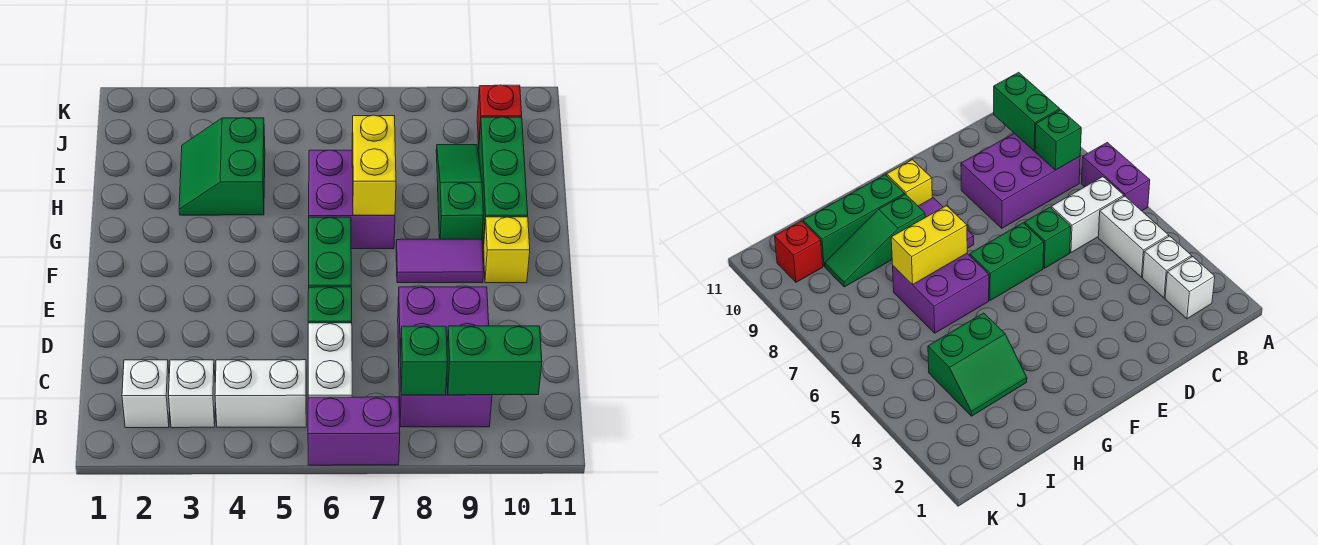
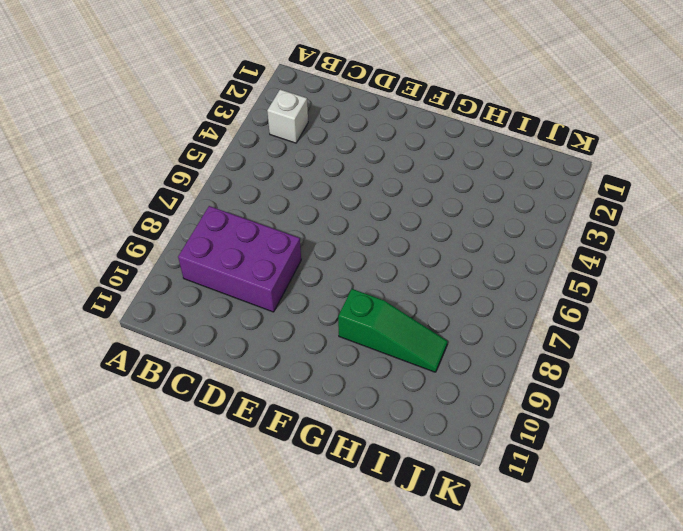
none -> purple 1x2 brick [308,397,400,465]
none -> white 1x1 brick [122,360,170,428]
none -> white 1x2 brick [215,360,306,427]

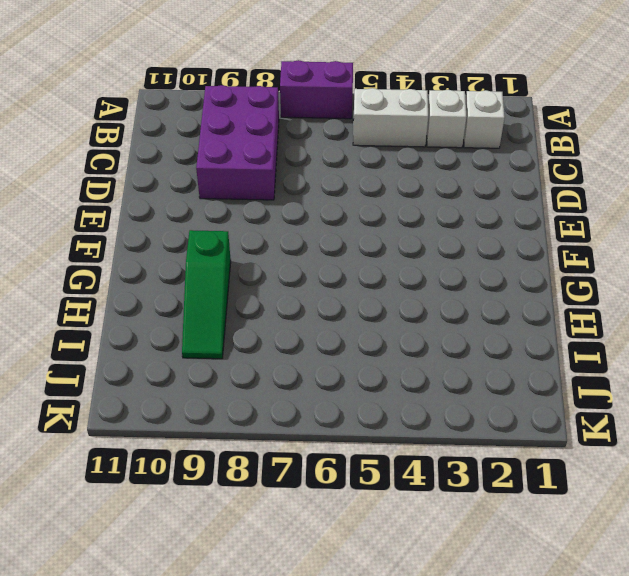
none -> white 1x2 brick [308,323,352,397]
none -> green 1x1 brick [308,287,352,323]
none -> green 1x2 brick [309,217,351,287]

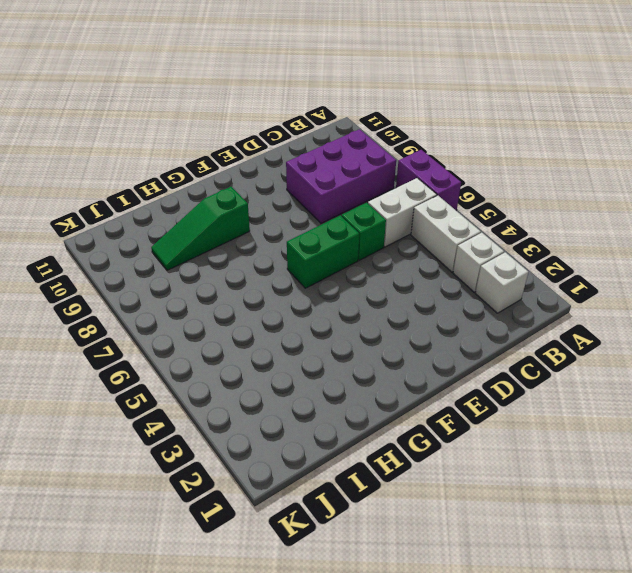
none -> purple 1x2 tile [396,239,484,283]
none -> yellow 1x1 brick [483,217,530,283]
none -> purple 2x2 brick [309,150,395,249]

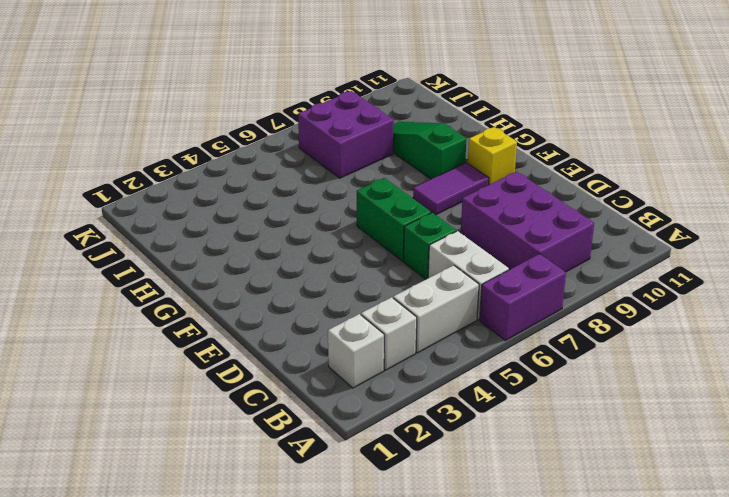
purple 2x2 brick [298,91,394,178] -> purple 2x2 brick moved to [309,150,395,249]
none -> green 1x3 brick [479,117,528,248]
none -> green 2x2 slope [179,118,265,215]
none -> red 1x1 brick [477,85,522,145]

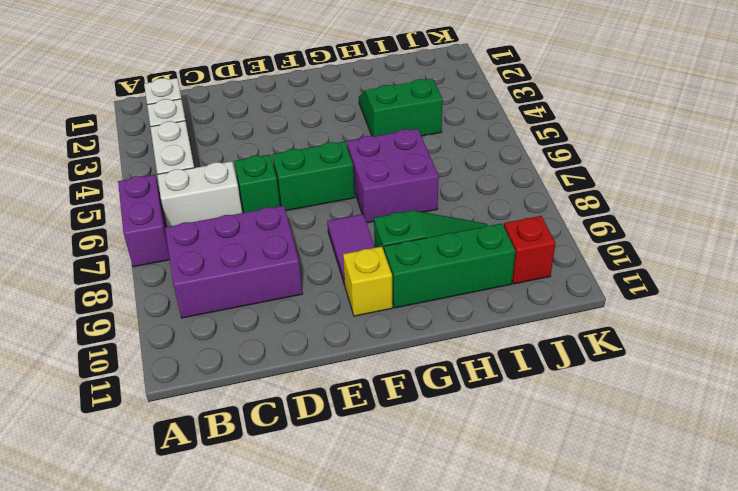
none -> green 1x1 brick [400,326,447,395]
none -> green 1x2 brick [447,326,542,395]
none -> yellow 1x2 brick [352,115,396,215]

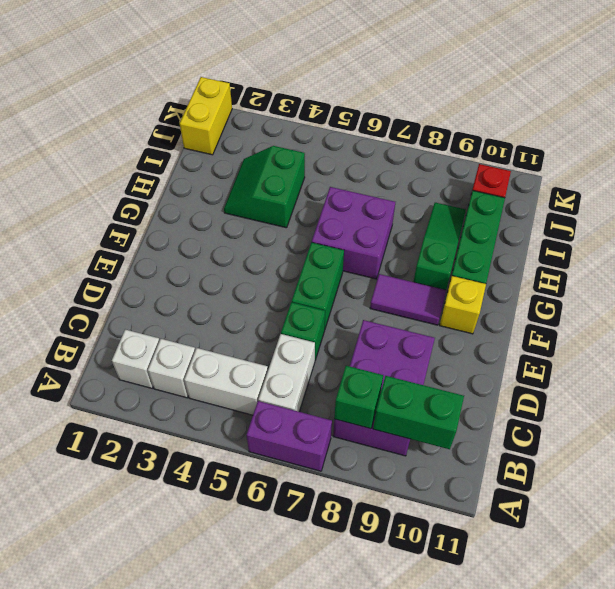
yellow 1x2 brick [180,77,232,155] -> yellow 1x2 brick moved to [352,115,396,215]

